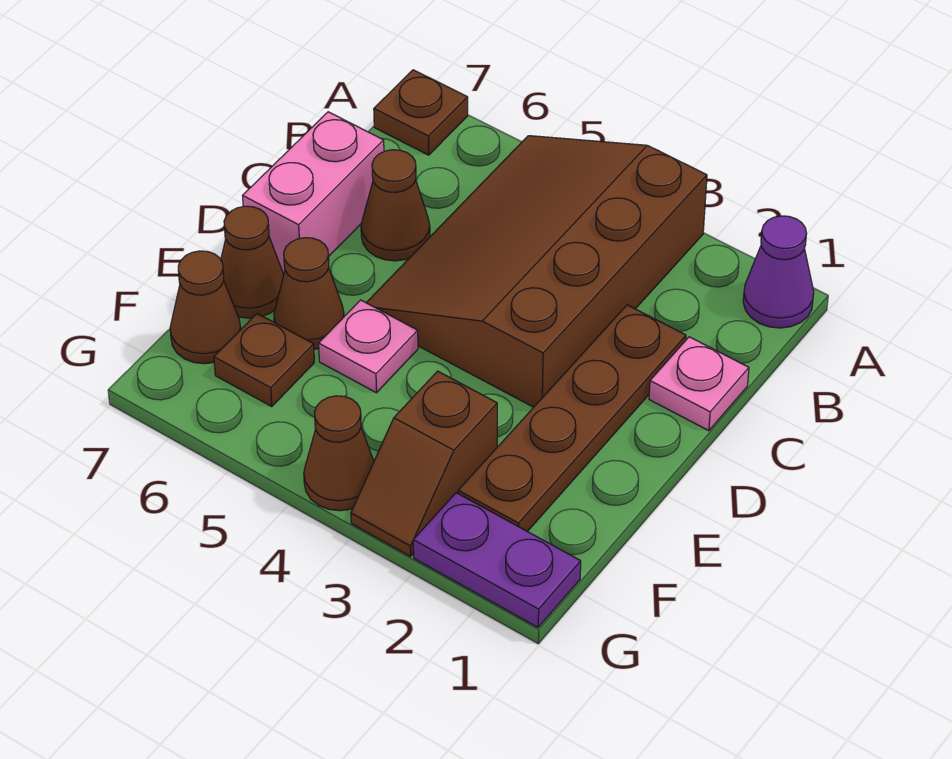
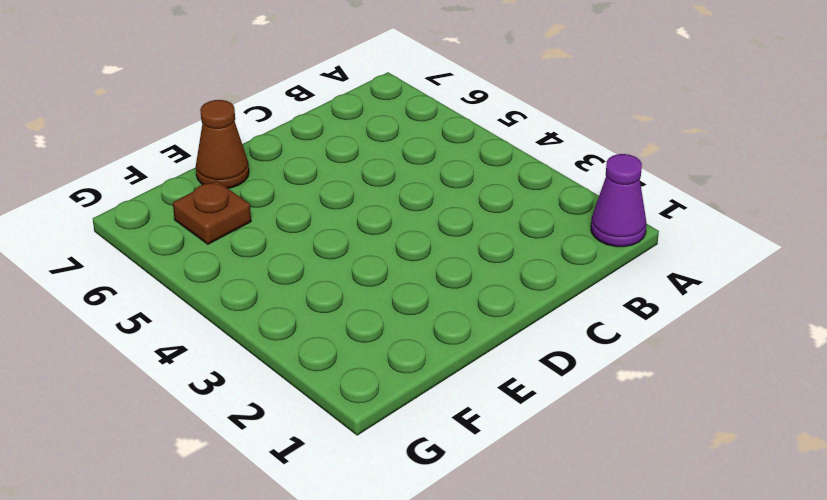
none -> brown 3x4 slope [366,136,707,407]
none -> brown 1x1 plate [374,70,468,155]
none -> pink 1x1 plate [649,337,749,431]

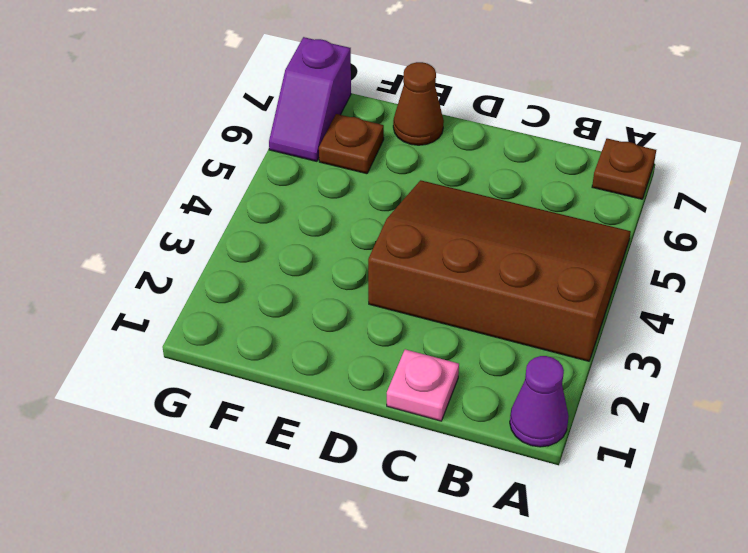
purple 1x2 slope [269,37,351,161] -> none
none -> brown 1x4 plate [458,305,686,532]
none -> brown 1x1 cone [361,150,430,261]
none -> pink 1x2 brick [243,112,384,274]

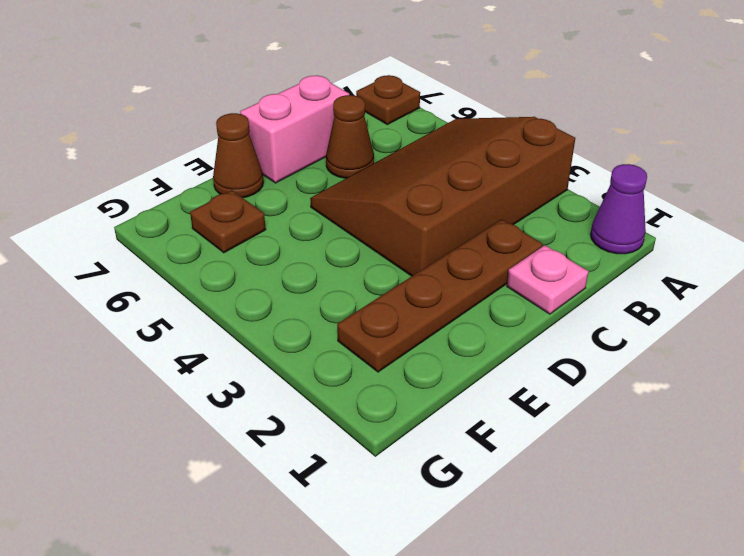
none -> pink 1x1 plate [319,300,418,393]
none -> brown 1x1 cone [274,238,344,349]
none -> brown 1x2 slope [351,371,497,556]

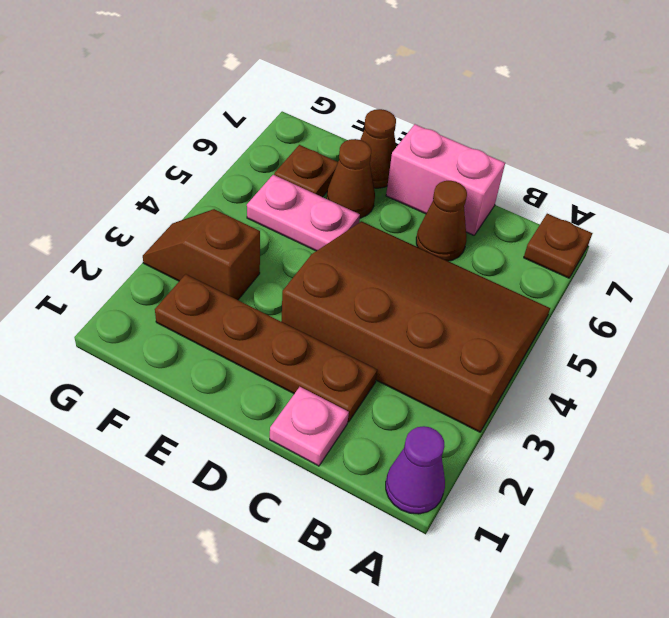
pink 1x2 plate [247,175,360,251] -> pink 1x1 plate [319,300,418,393]
none -> brown 1x1 cone [170,251,241,364]
none -> purple 1x2 plate [413,493,581,627]
none -> brown 1x1 cone [304,396,374,511]

